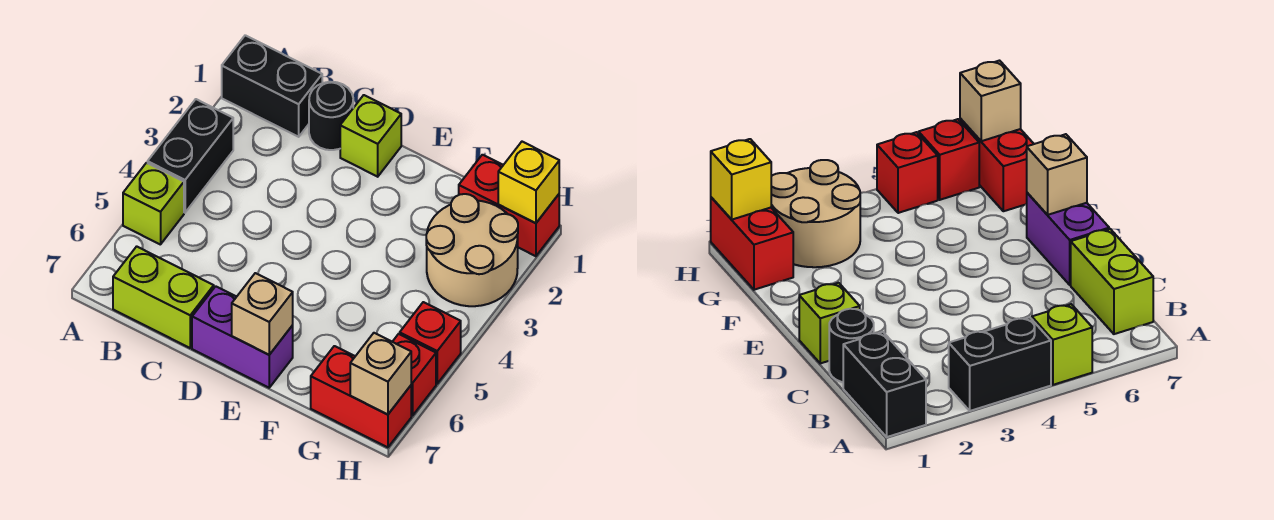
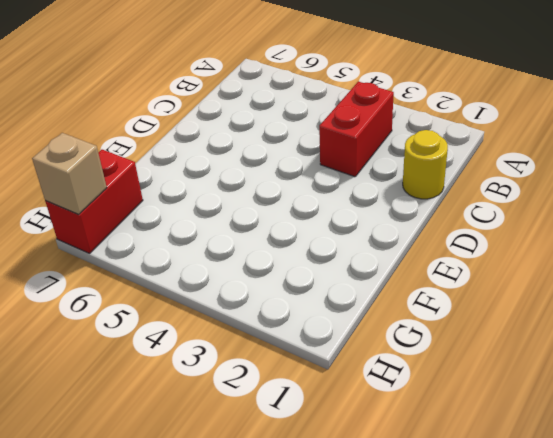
red 1x2 brick [319,82,394,177] -> red 1x2 brick moved to [459,155,559,256]
yellow 1x1 round brick [403,130,448,199] -> black 1x1 round brick [309,82,353,150]
none -> black 1x2 brick [222,35,322,137]
none -> black 1x2 brick [148,99,233,213]
none -> lime 1x1 brick [123,163,184,245]

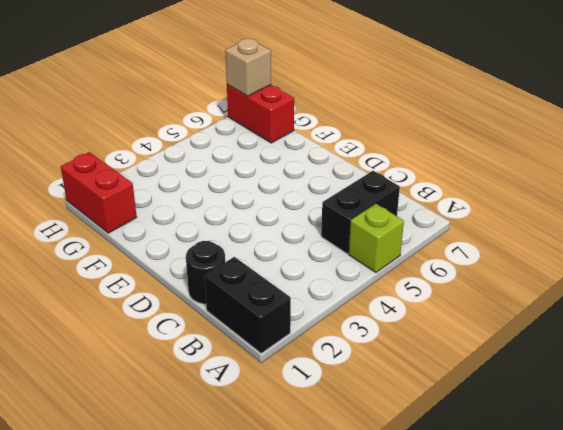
black 1x2 brick [321,171,400,254] -> black 1x2 brick moved to [148,99,233,213]
none -> lime 1x2 brick [113,246,214,348]
none -> lime 1x1 brick [340,95,401,177]
none -> purple 1x2 brick [192,286,293,388]

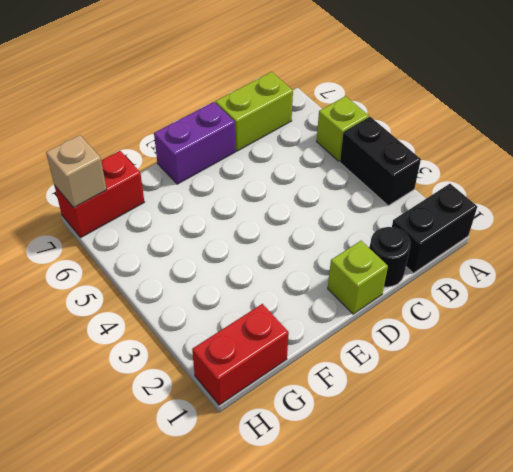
none -> tan 2x2 round brick [426,194,518,306]
none -> red 1x1 brick [400,302,461,384]
none -> red 1x1 brick [393,334,436,416]

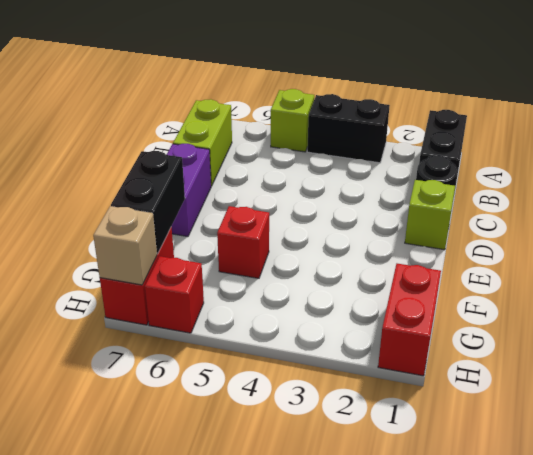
red 1x1 brick [217,206,269,278] -> red 1x1 brick moved to [400,302,461,384]
black 1x2 brick [111,151,185,254] -> none
none -> tan 2x2 round brick [426,194,518,306]
none -> tan 1x1 brick [232,273,293,355]
none -> yellow 1x1 brick [498,142,559,223]

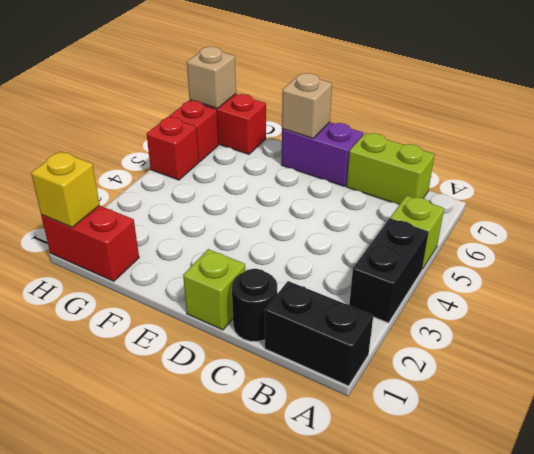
none -> tan 2x2 round brick [426,194,518,306]

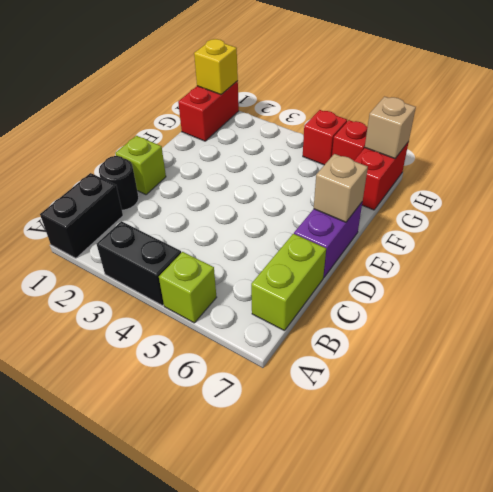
none -> tan 2x2 round brick [426,194,518,306]

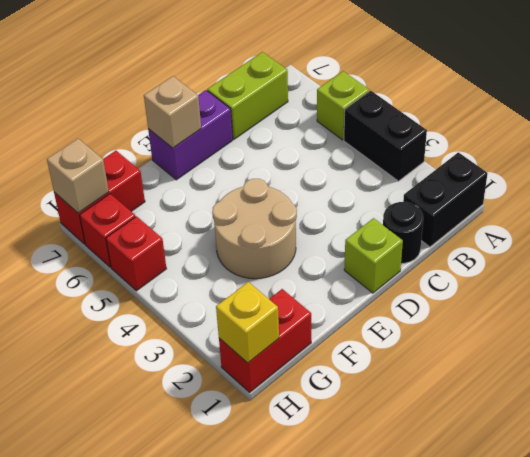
tan 2x2 round brick [212,179,297,279] -> tan 2x2 round brick moved to [426,194,518,306]

